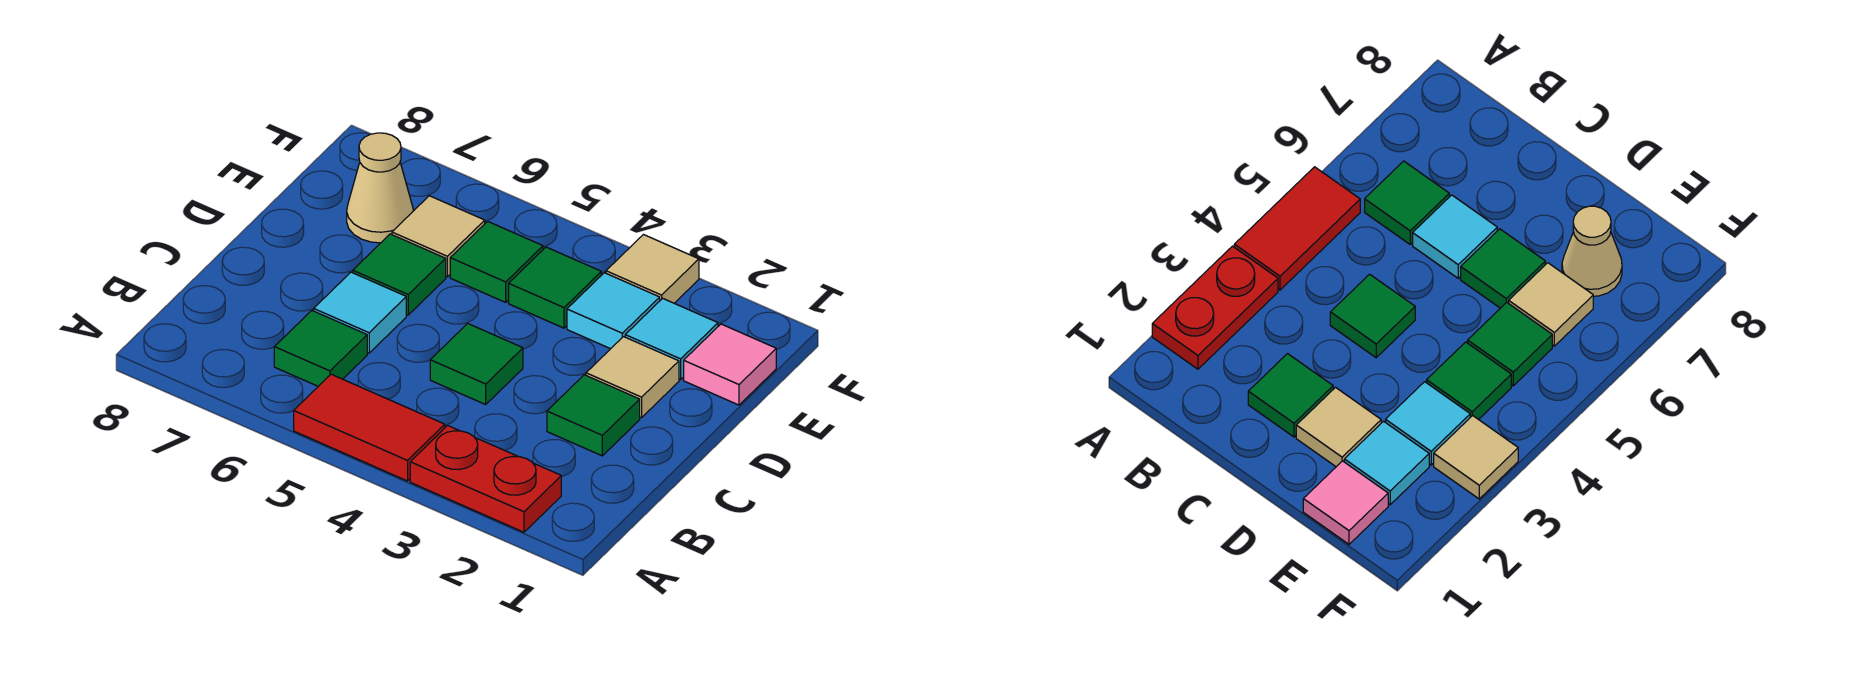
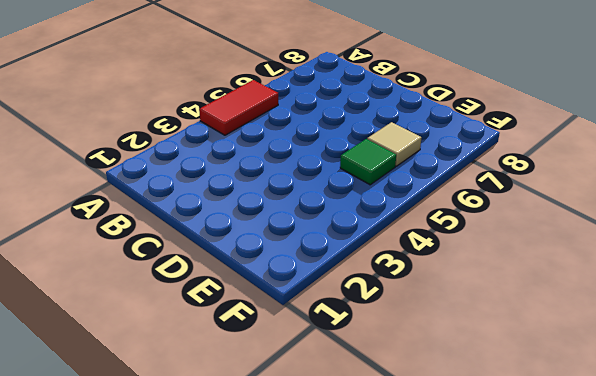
none -> red 1x2 plate [410,426,561,532]
none -> green 1x1 tile [274,311,367,386]
none -> green 1x1 tile [547,375,640,456]

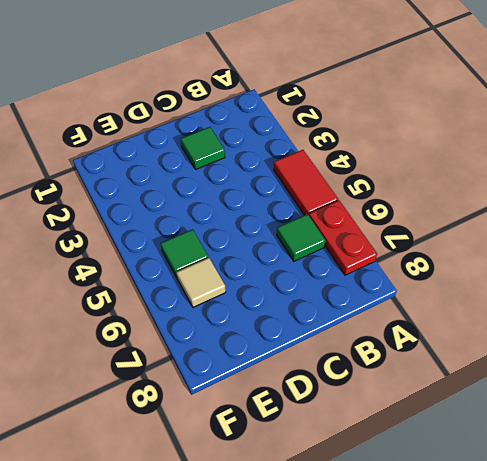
red 1x2 plate [309,200,377,275] -> red 1x2 plate moved to [410,426,561,532]
none -> green 1x1 tile [430,323,523,404]
none -> cyan 1x1 tile [314,272,406,353]
none -> tan 1x1 tile [586,337,679,418]

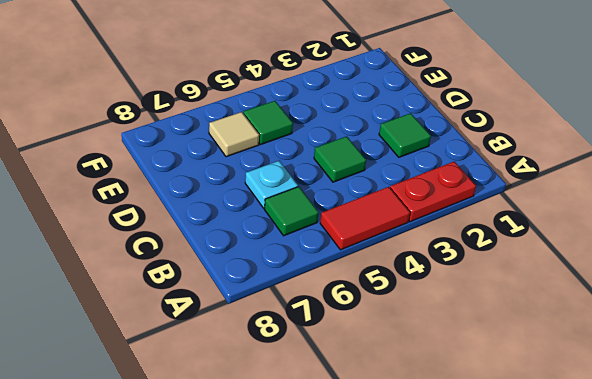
cyan 1x1 plate [245,161,298,208] -> cyan 1x1 tile [314,272,406,353]
none -> tan 1x1 tile [586,337,679,418]
none -> green 1x1 tile [353,234,446,315]
none -> pink 1x1 tile [684,324,776,405]

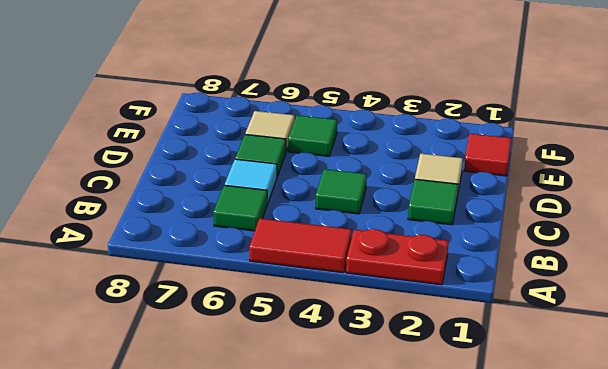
red 1x1 tile [464,134,511,176] -> pink 1x1 tile [684,324,776,405]
none -> cyan 1x1 tile [625,298,718,379]
none -> cyan 1x1 tile [567,273,660,349]
none -> green 1x1 tile [509,247,601,328]

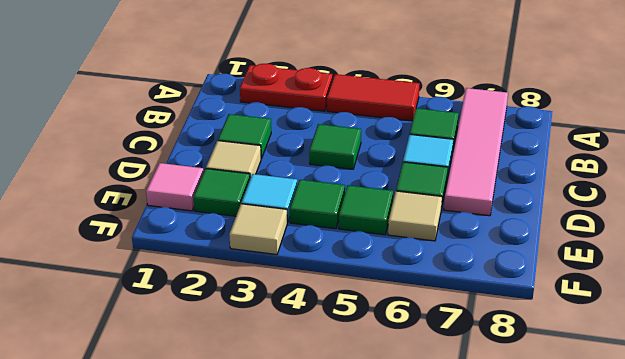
pink 1x4 tile [444,88,508,216] -> none
green 1x1 tile [193,169,250,216] -> cyan 1x1 tile [625,298,718,379]
none -> tan 1x1 cone [347,133,413,243]

